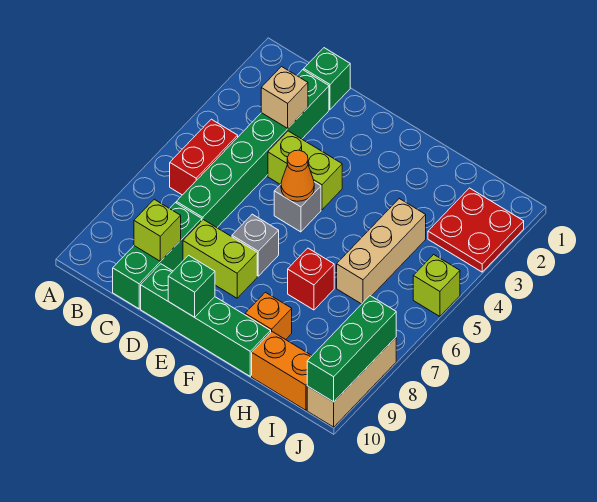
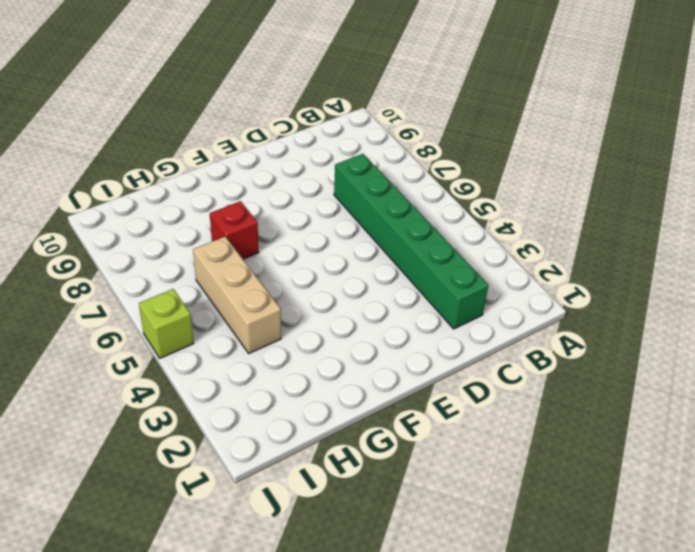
none -> red 1x2 brick [170,119,238,195]
none -> green 1x1 brick [304,48,350,109]
none -> green 1x3 brick [113,203,202,309]

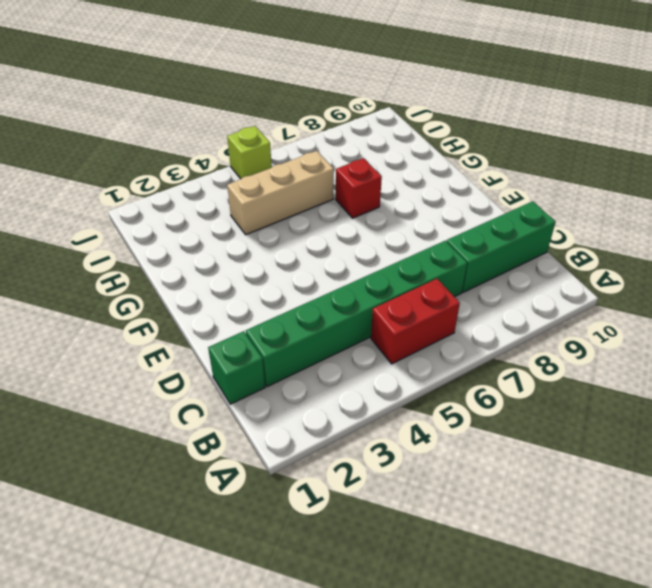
none -> lime 1x2 brick [268,131,342,210]
none -> lime 1x2 brick [183,220,257,298]
none -> green 1x4 brick [141,264,271,376]

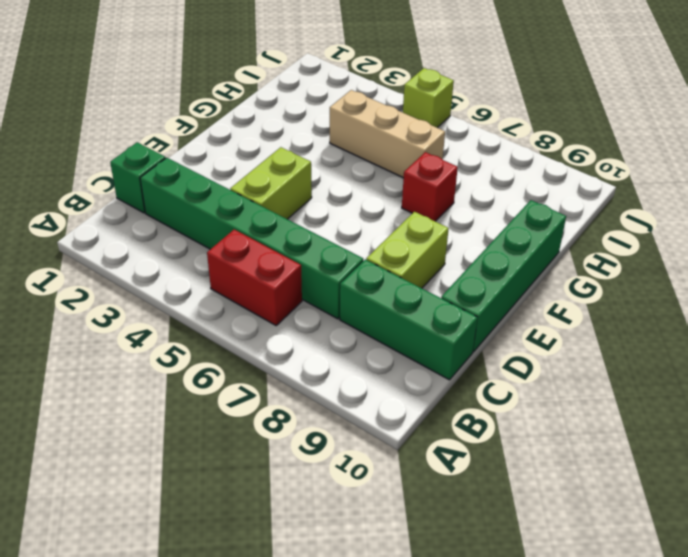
none -> grey 1x1 brick [274,182,321,232]
none -> grey 1x1 brick [232,214,279,276]
none -> orange 1x1 brick [245,292,292,340]

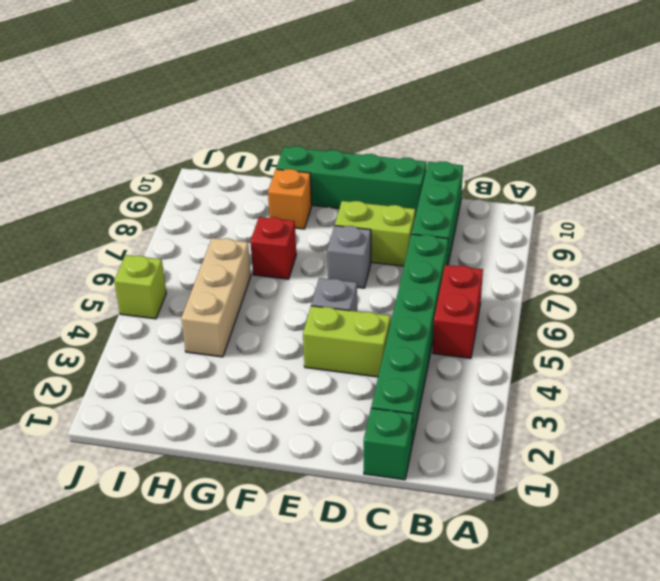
none -> orange 1x2 brick [252,332,312,410]
none -> red 2x2 plate [428,188,524,272]
none -> tan 1x3 brick [307,338,396,427]

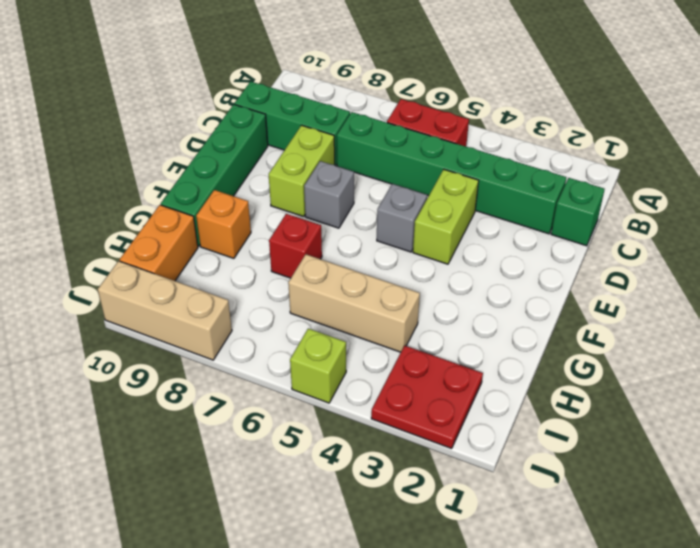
none -> tan 1x1 brick [261,67,308,129]
none -> lime 1x1 brick [134,199,181,261]
none -> orange 1x1 cone [281,150,314,201]

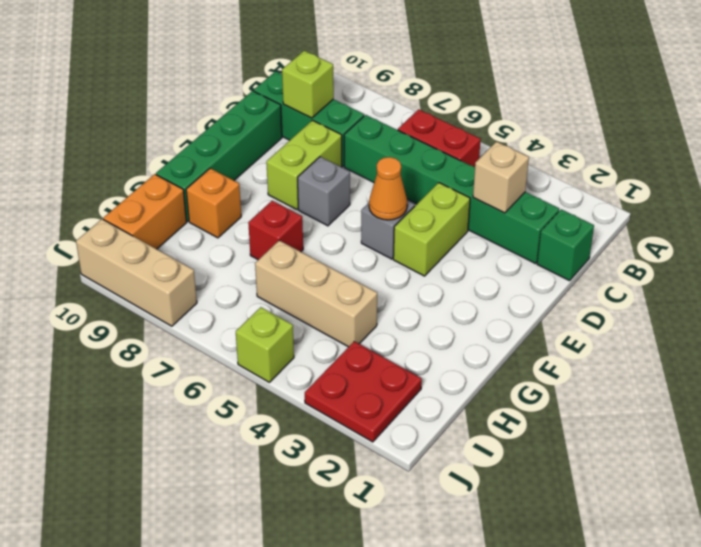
none -> green 1x1 brick [168,255,215,317]
none -> green 1x3 brick [307,296,396,402]

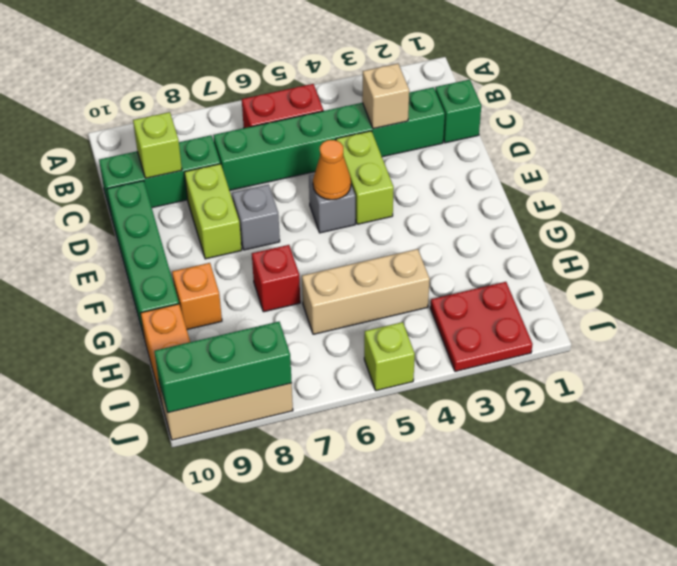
none -> green 1x1 brick [168,255,215,317]

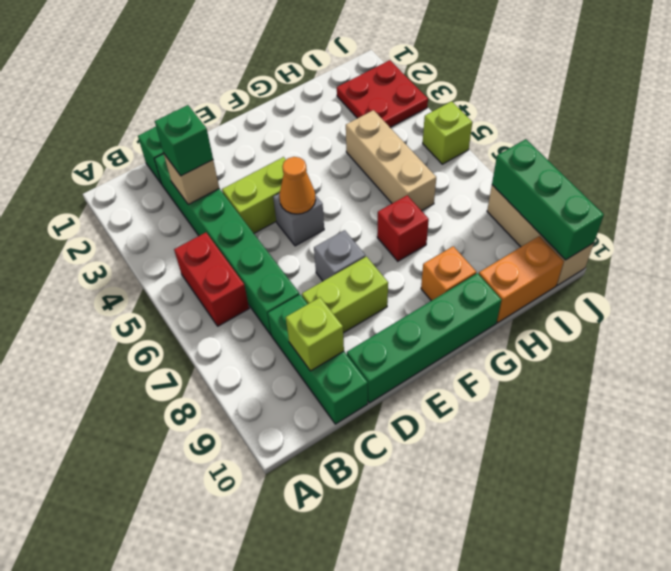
green 1x1 brick [155,105,213,176] -> green 1x1 brick moved to [168,255,215,317]

